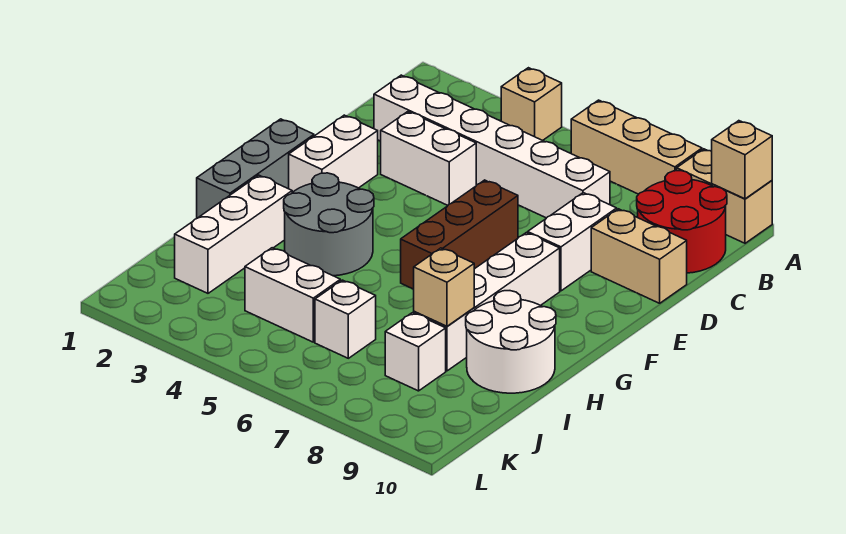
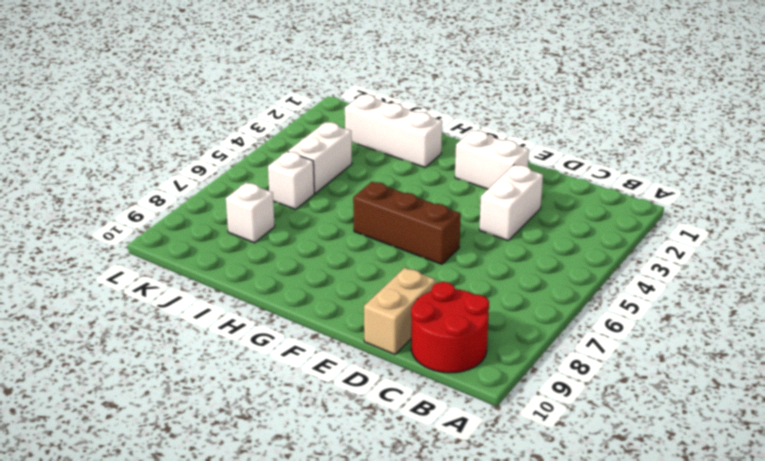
none -> tan 1x1 brick [501,68,562,140]
none -> tan 1x3 brick [571,100,702,194]
none -> tan 1x2 brick [677,149,772,243]

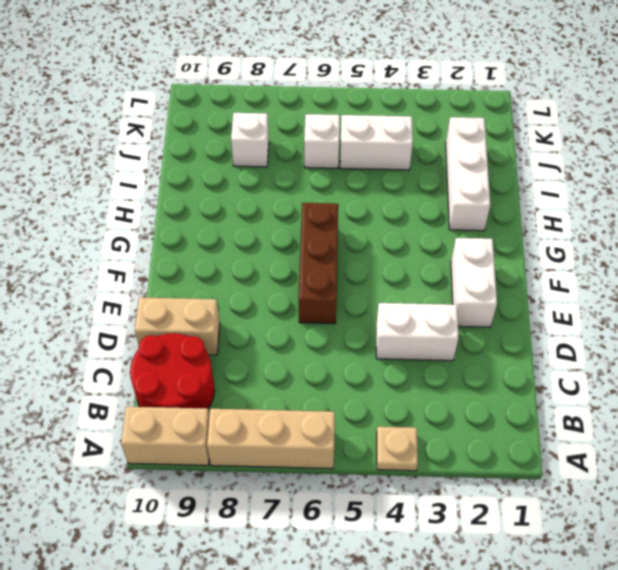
tan 1x1 plate [377,427,418,471] -> tan 1x1 brick [501,68,562,140]
none -> white 1x6 brick [374,75,610,218]
none -> white 1x2 brick [528,193,617,291]
none -> grey 1x3 brick [197,119,314,218]

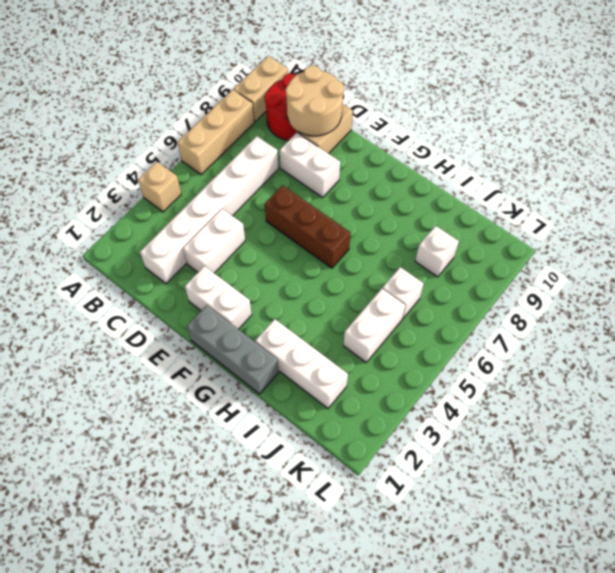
tan 2x2 round brick [286,65,344,136] -> none
none -> white 1x4 brick [414,233,560,371]
none -> grey 2x2 round brick [284,173,374,276]
none -> white 2x2 round brick [466,291,556,393]

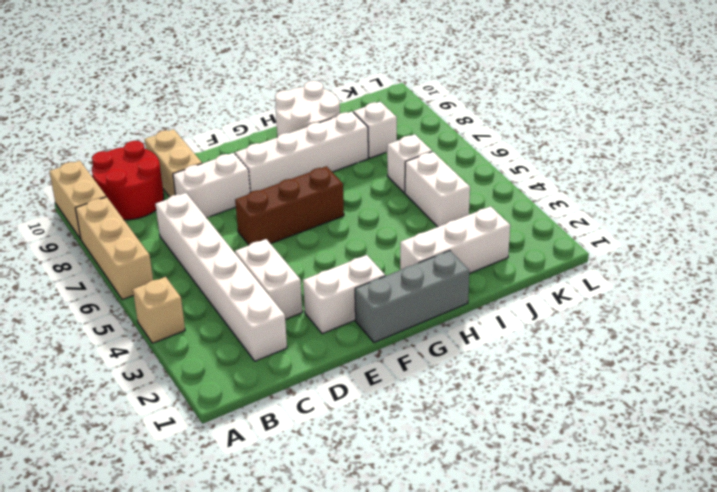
none -> grey 2x2 round brick [284,173,374,276]
none -> tan 1x1 brick [712,121,772,199]
none -> tan 1x1 brick [414,248,474,326]

